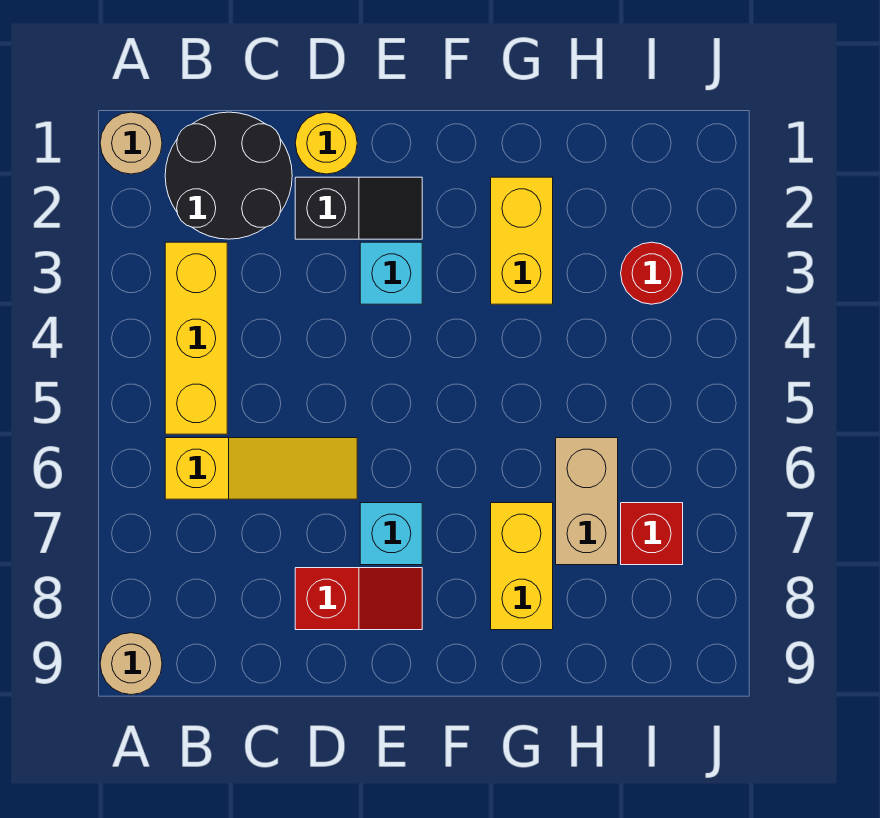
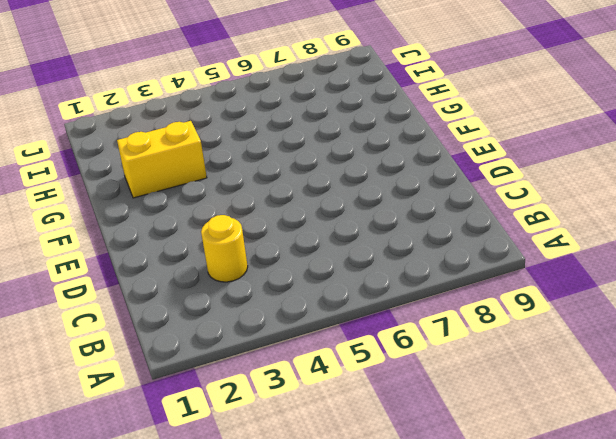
yellow 1x1 round brick [201,215,248,282] -> yellow 1x1 round brick moved to [295,112,357,174]
none -> tan 1x1 round brick [100,112,162,174]
none -> tan 1x1 round brick [100,633,162,695]
none -> black 2x2 round brick [165,112,292,239]

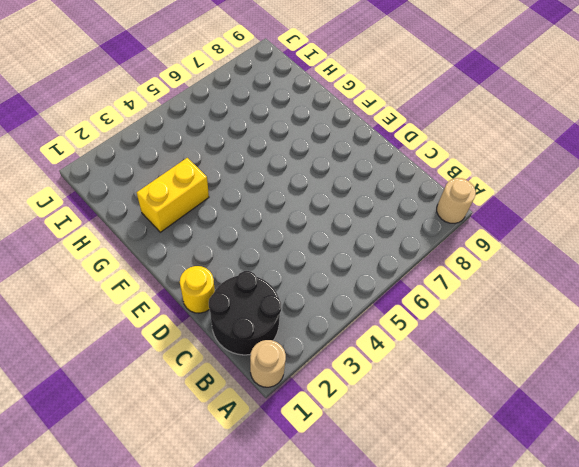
none -> yellow 1x3 brick [165,242,227,434]
none -> yellow 1x3 slope [165,438,357,499]
none -> black 1x2 slope [295,177,422,239]

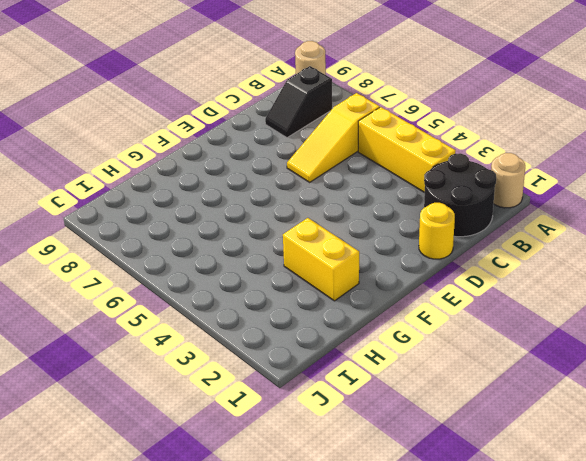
black 1x2 slope [265,66,332,138] -> black 1x2 slope moved to [295,177,422,239]
none -> red 1x2 slope [295,568,422,630]
none -> cyan 1x1 brick [360,242,422,304]
none -> cyan 1x1 brick [360,503,422,565]

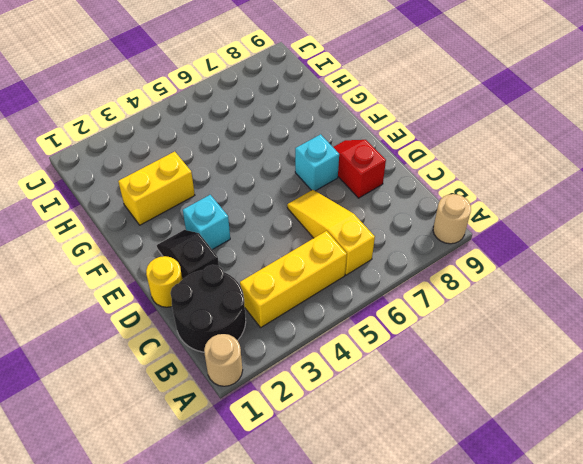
none -> yellow 1x2 brick [491,503,553,630]
none -> tan 1x2 brick [556,438,618,565]
none -> red 1x1 round brick [621,242,683,304]

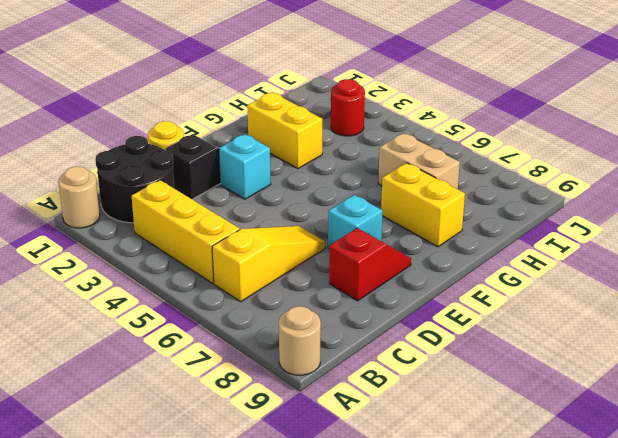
none -> red 1x1 brick [621,503,683,565]

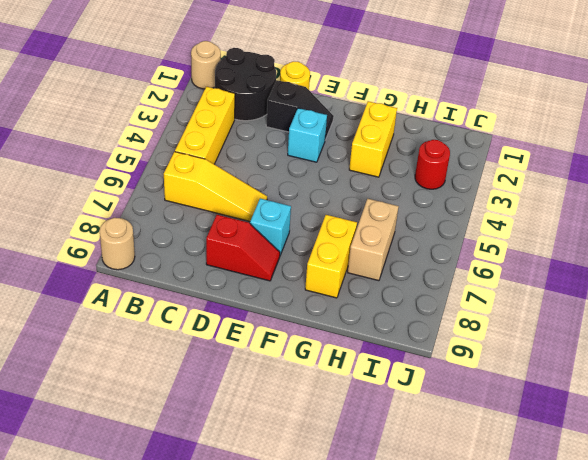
none -> red 1x1 brick [621,503,683,565]

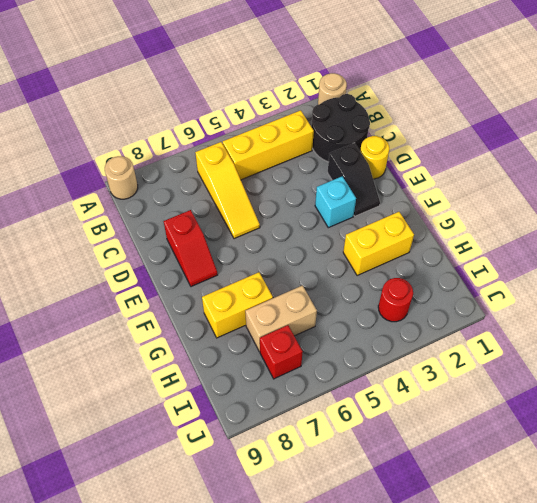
none -> cyan 1x1 brick [360,503,422,565]

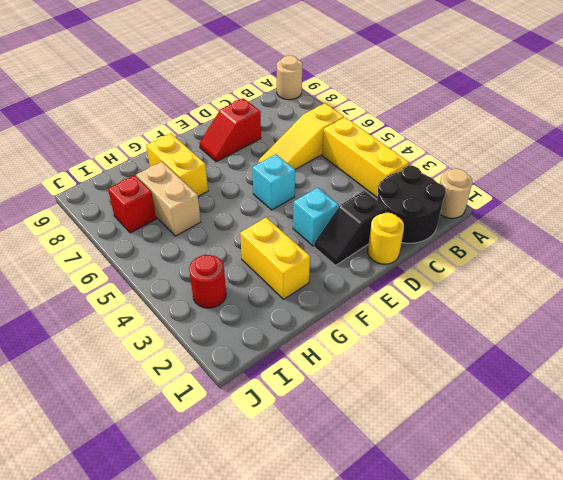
cyan 1x1 brick [252,154,295,210] -> cyan 1x1 brick moved to [360,503,422,565]

